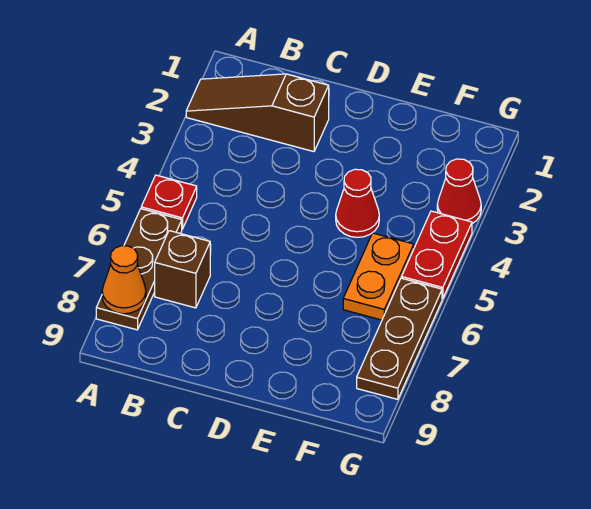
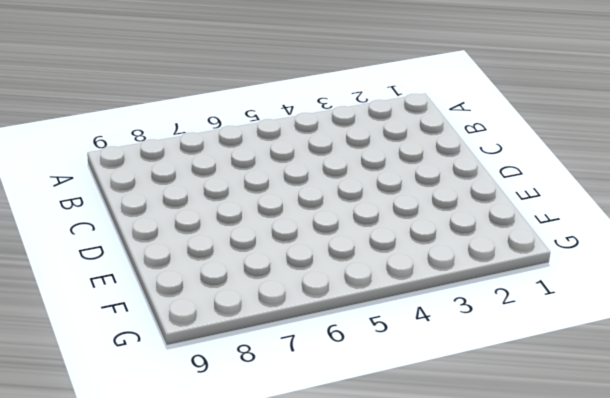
none -> brown 1x3 slope [186,74,329,152]
none -> red 1x1 plate [141,175,197,229]

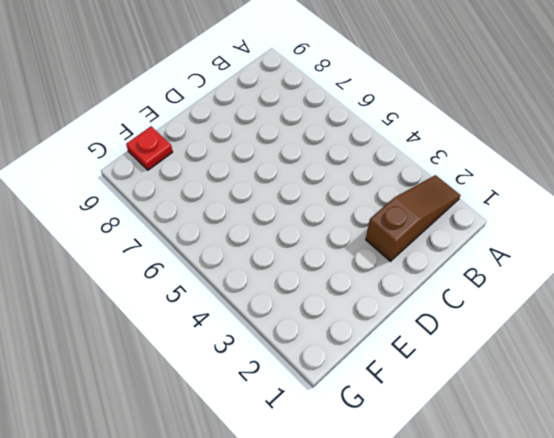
red 1x1 plate [126,126,173,170] -> red 1x1 plate moved to [141,175,197,229]
none -> brown 1x3 plate [96,209,182,330]
none -> brown 1x1 brick [155,231,210,308]

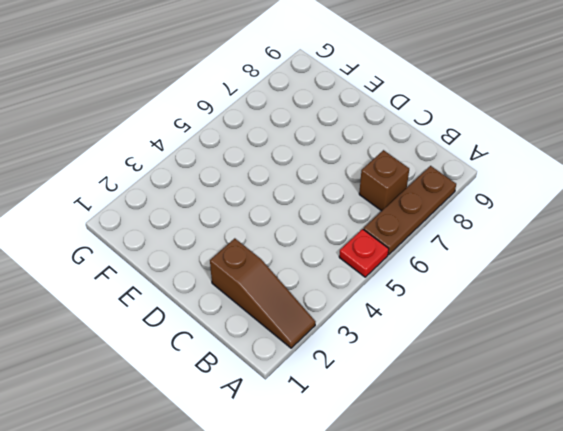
none -> red 1x1 cone [336,169,379,237]
none -> orange 1x2 plate [343,233,414,320]

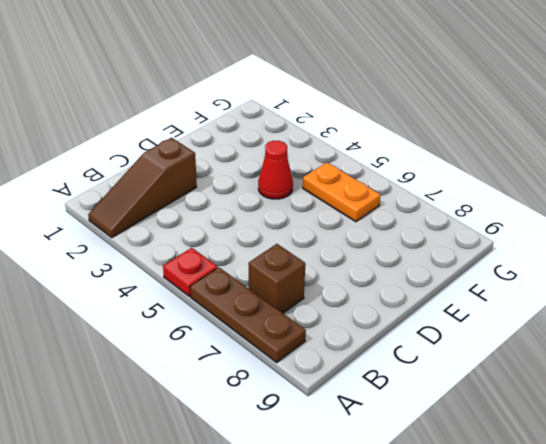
none -> red 1x1 cone [437,159,481,224]
none -> red 1x2 plate [402,211,472,299]

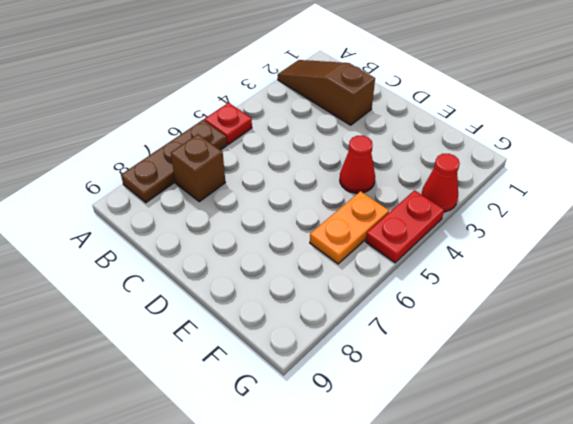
none -> brown 1x3 plate [357,278,442,399]
none -> orange 1x1 cone [102,246,146,314]

